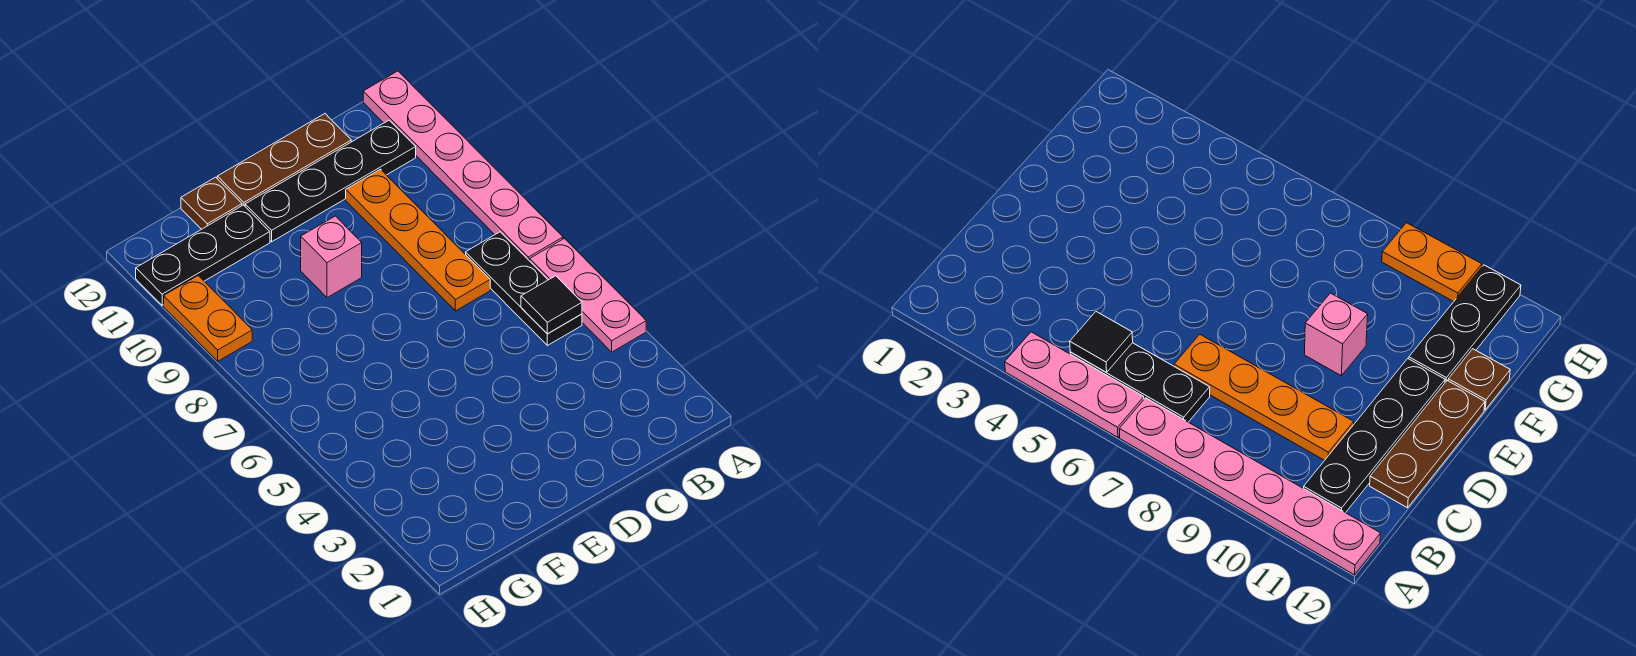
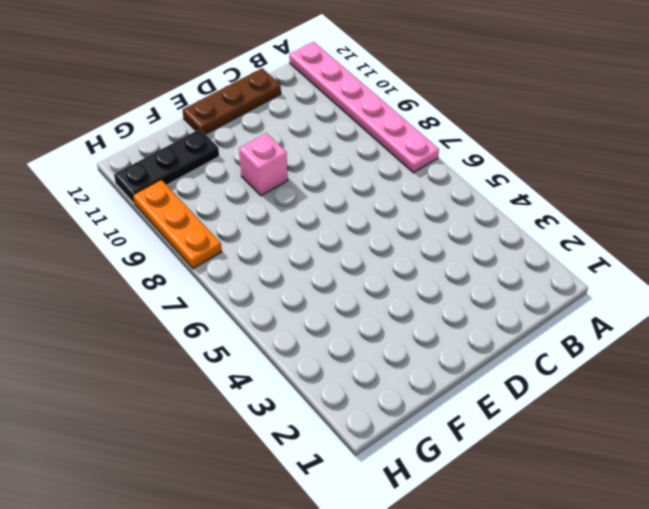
orange 1x3 plate [133,180,222,269] -> orange 1x2 plate [164,276,252,361]
none -> pink 1x3 plate [530,238,646,352]
none -> black 1x3 plate [466,232,582,345]

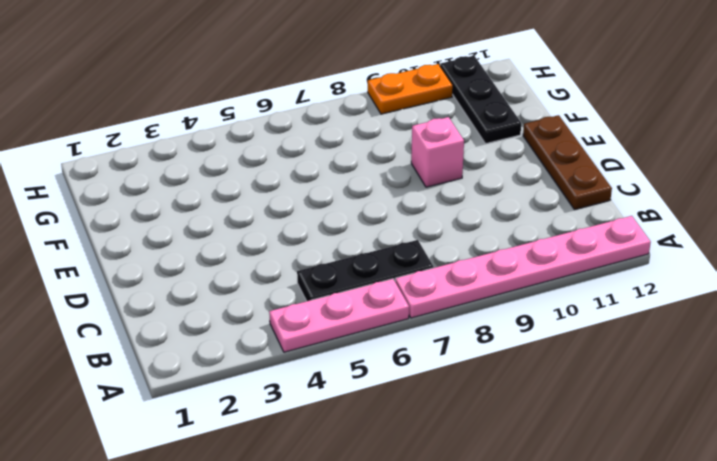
none -> black 1x4 plate [245,120,416,242]
none -> orange 1x4 plate [346,169,490,311]

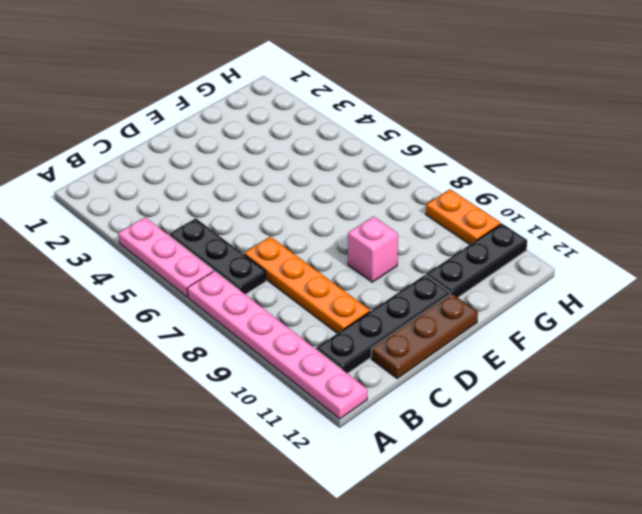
none -> brown 1x1 plate [181,177,242,229]
none -> black 1x1 tile [521,276,582,334]

